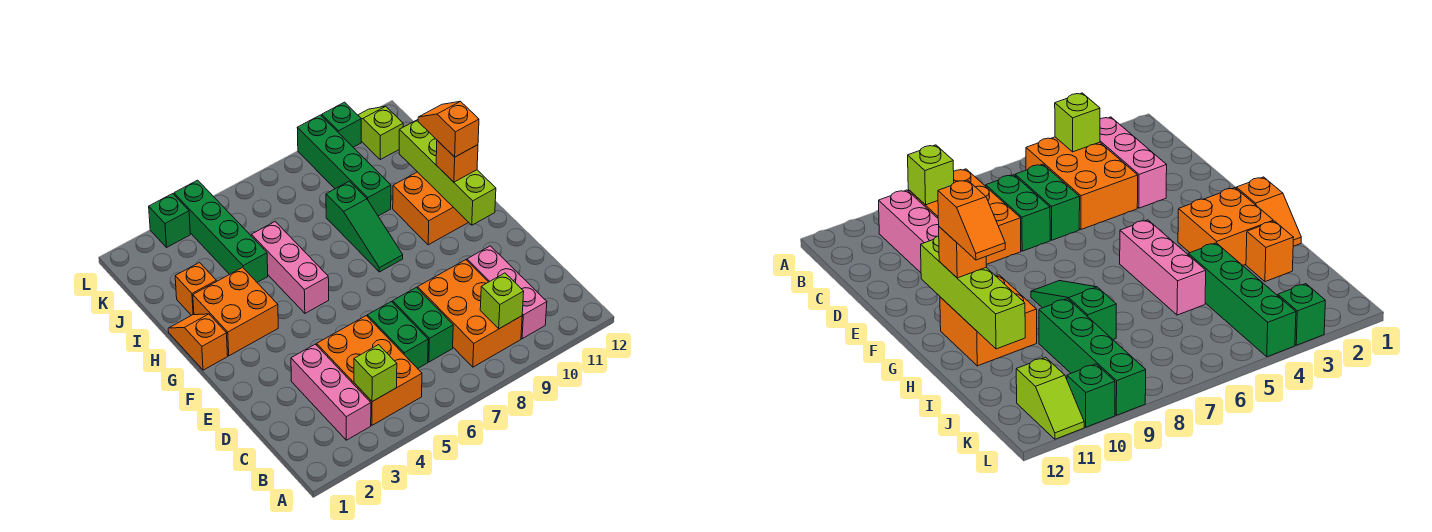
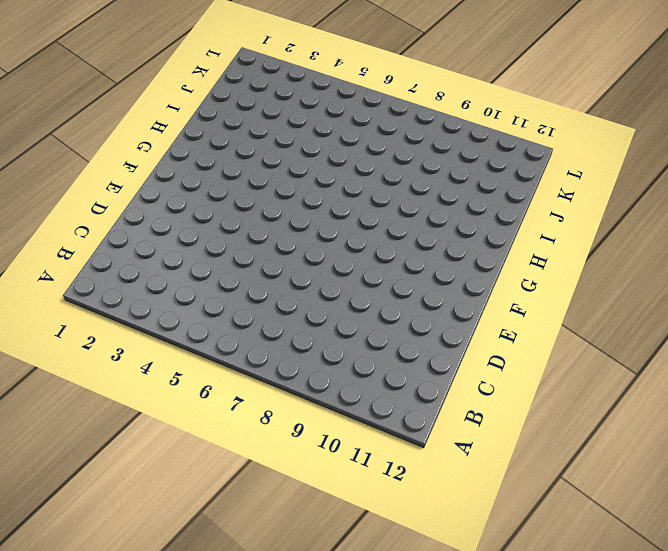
none -> pink 1x3 brick [291,344,371,440]
none -> orange 2x3 brick [317,316,422,425]
none -> orange 2x3 brick [418,260,522,367]

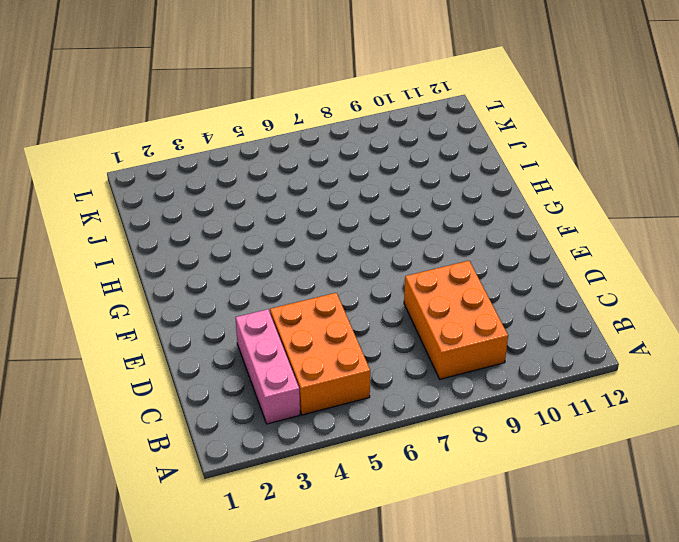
none -> pink 1x3 brick [467,246,547,339]
none -> green 1x2 brick [367,302,428,369]
none -> green 1x2 brick [393,287,453,362]

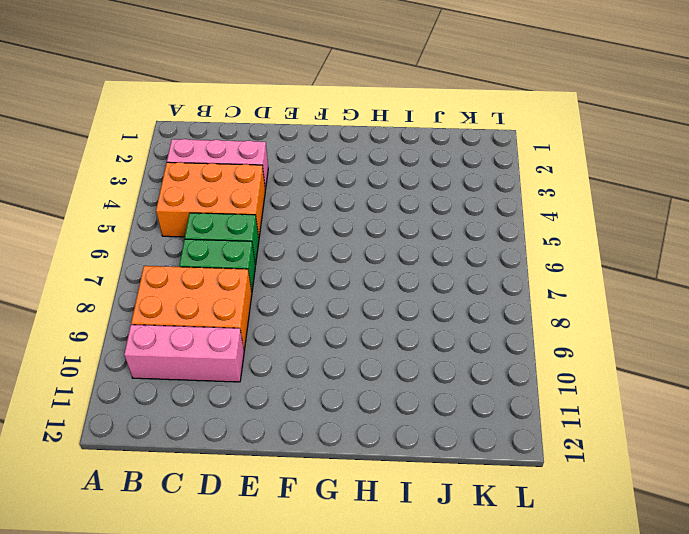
none -> orange 1x2 slope [168,314,228,370]
none -> orange 2x2 brick [193,267,278,356]
none -> pink 1x3 brick [251,222,329,313]

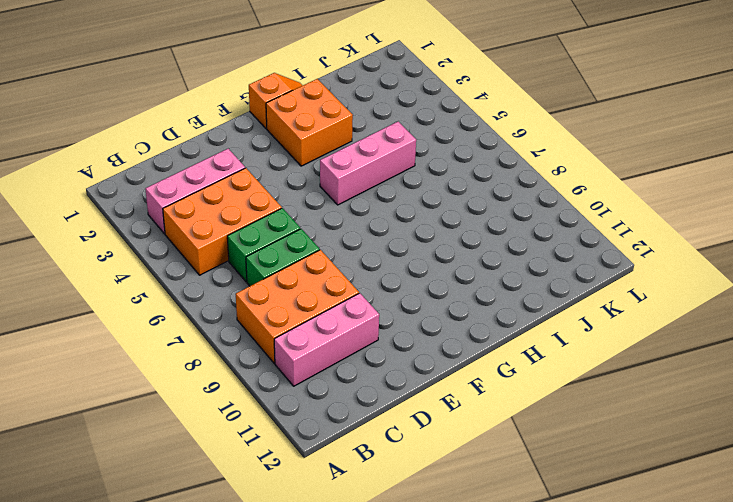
none -> green 1x3 slope [326,181,403,272]
none -> orange 2x2 brick [393,172,469,245]
none -> orange 1x1 brick [175,263,216,315]

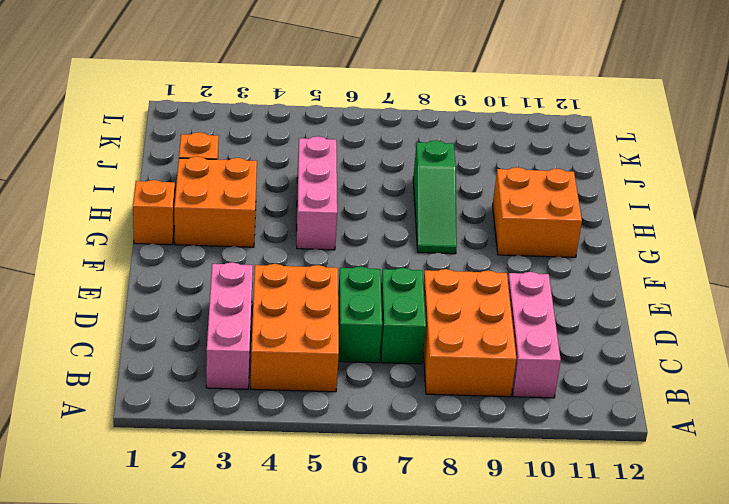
none -> green 1x4 brick [174,180,268,282]
none -> green 1x4 brick [297,115,391,216]
none -> lime 1x2 slope [358,106,403,159]

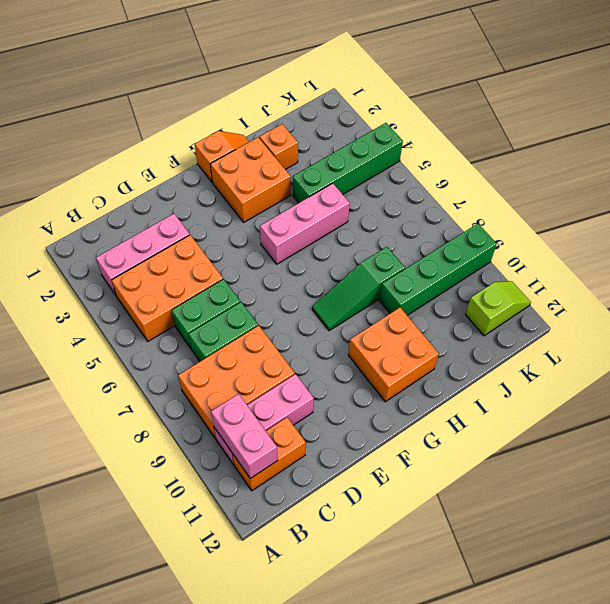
pink 1x2 brick [211,394,278,478] -> none
orange 1x2 brick [232,417,306,491] -> none
none -> green 1x1 brick [149,194,190,247]
none -> green 1x1 brick [322,102,361,147]
none -> lime 1x1 brick [354,345,397,402]

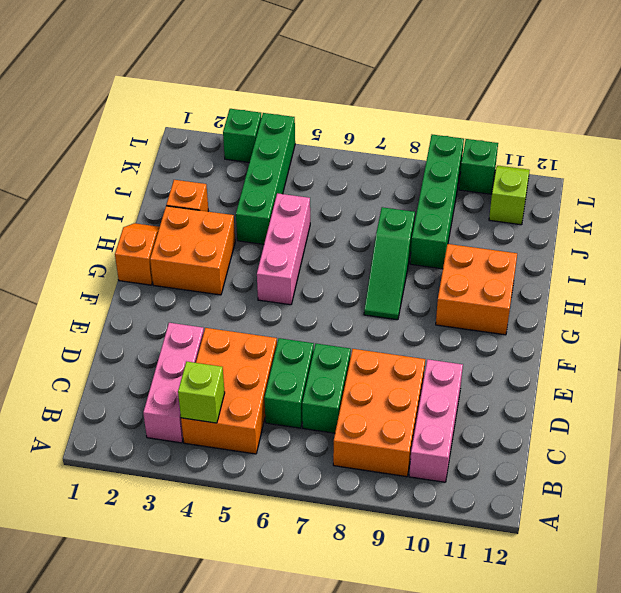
none -> lime 1x1 brick [480,273,524,329]
none -> lime 1x4 brick [399,120,496,225]
none -> orange 1x1 brick [436,140,478,182]

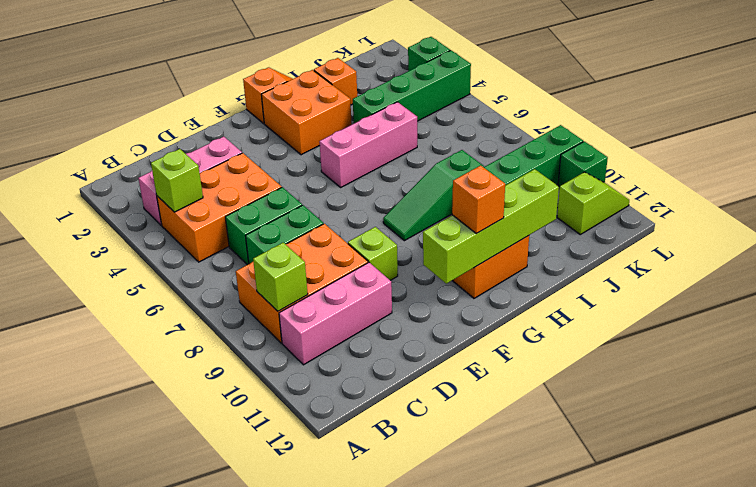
lime 1x1 brick [348,227,398,280] -> none
none -> orange 1x2 slope [418,101,479,157]

